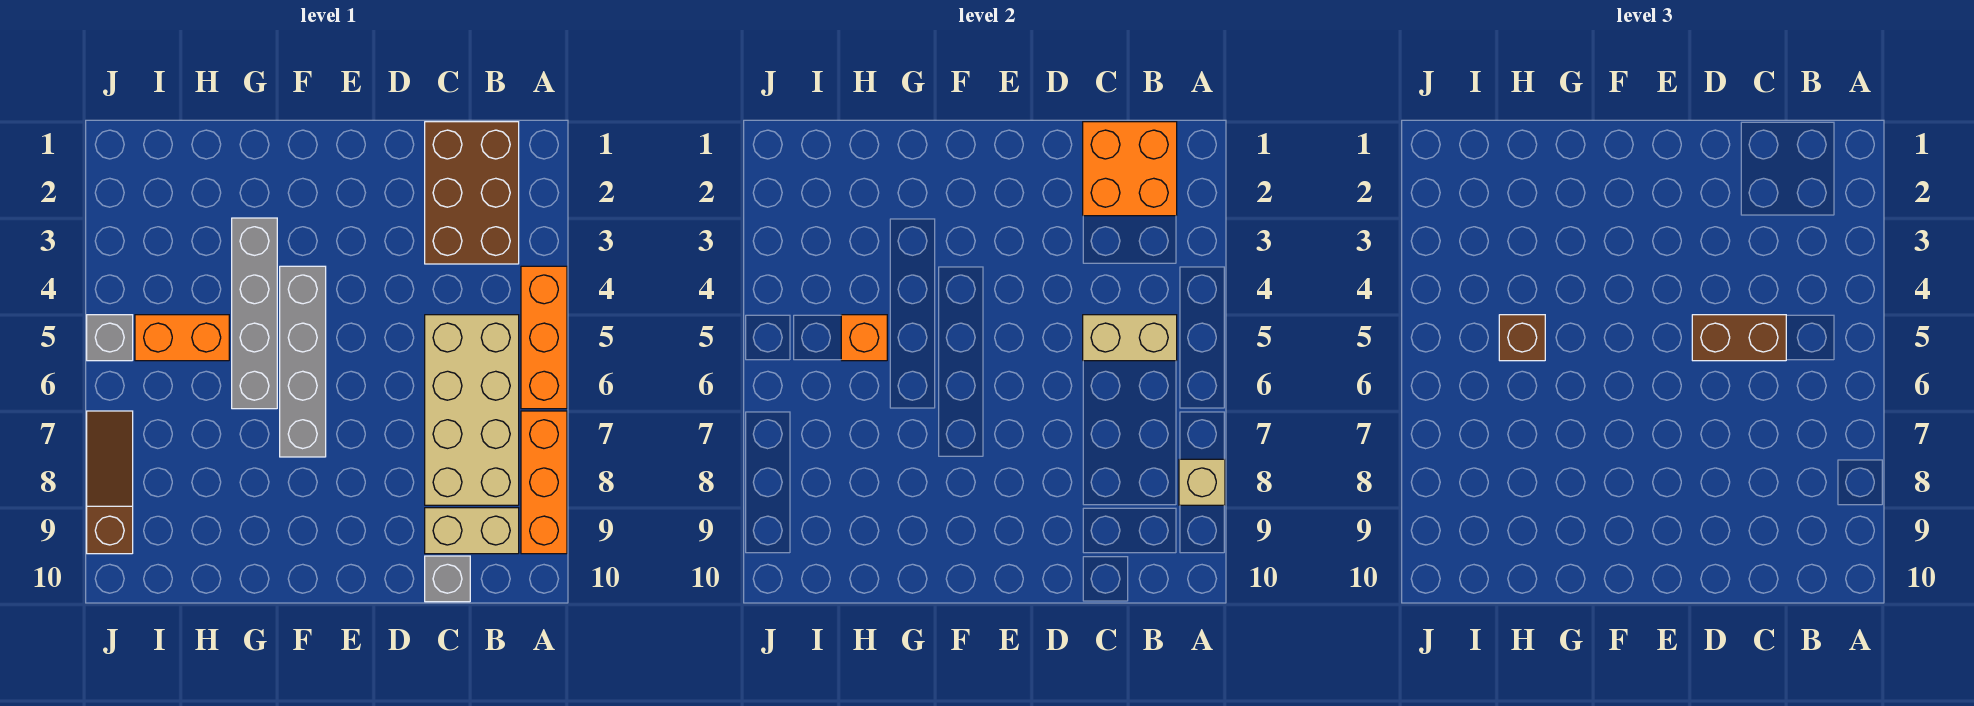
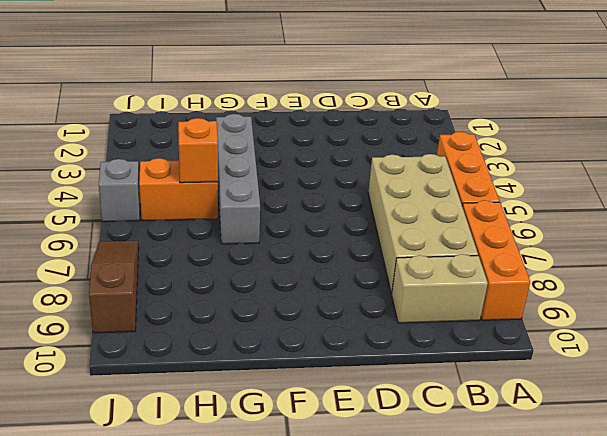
none -> brown 2x3 brick [425,122,519,264]
none -> grey 1x1 brick [425,556,470,602]
none -> grey 1x4 brick [280,266,326,457]

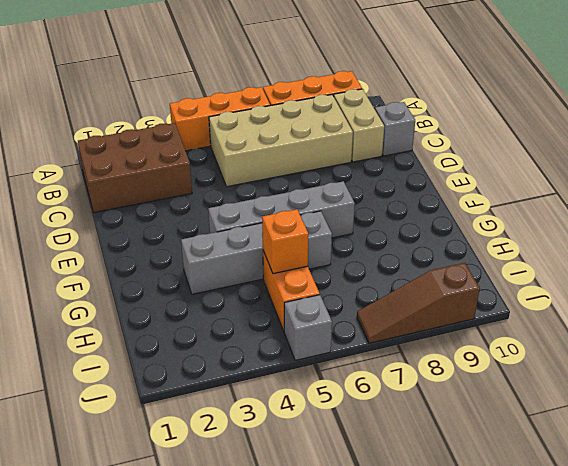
none -> tan 1x1 brick [1179,459,1225,505]
none -> orange 2x2 brick [1083,122,1177,216]
none -> tan 1x2 brick [1083,315,1177,361]

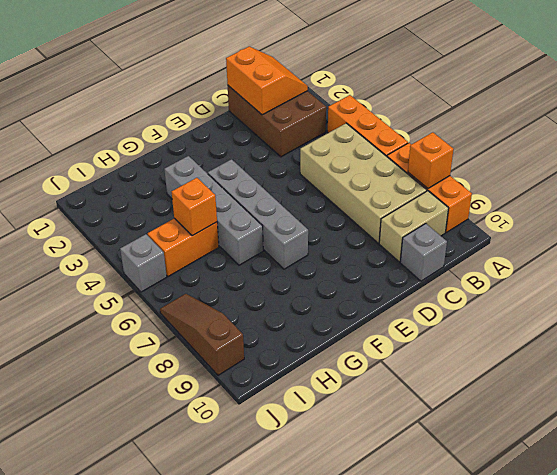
orange 1x1 brick [408,132,453,188] -> tan 1x1 brick [1179,459,1225,505]
orange 2x2 slope [226,47,308,115] -> orange 2x2 brick [1083,122,1177,216]
none -> tan 1x2 brick [1083,315,1177,361]
none -> brown 1x2 brick [1692,315,1786,361]
none -> brown 1x1 brick [1499,315,1545,361]

